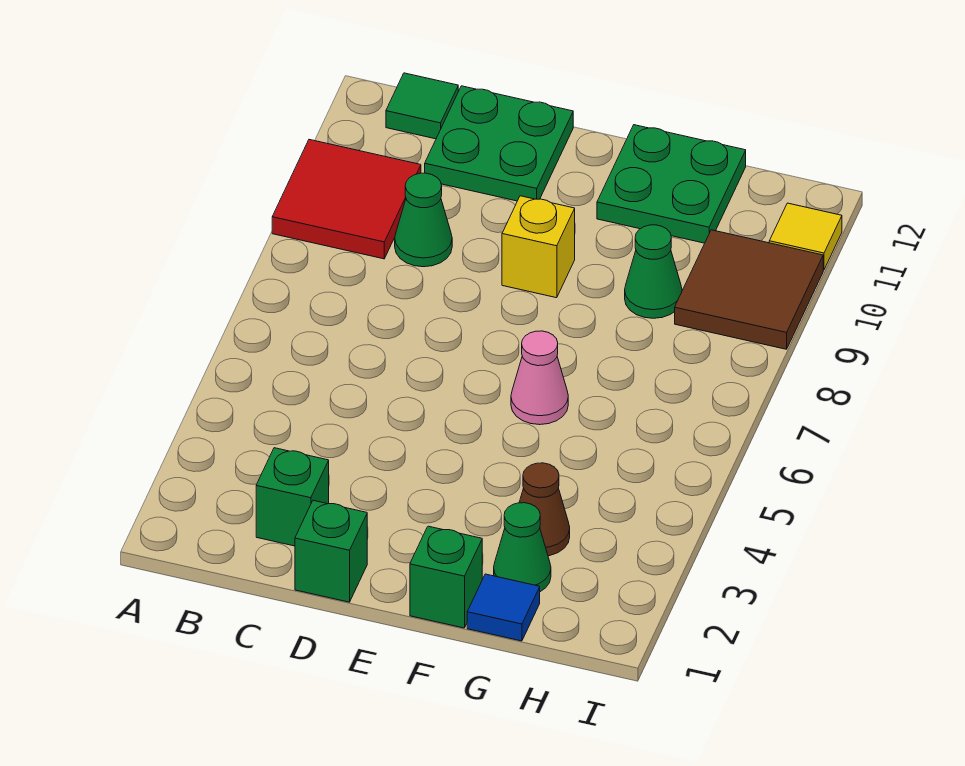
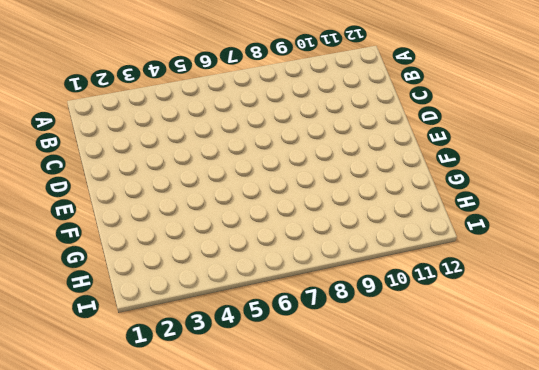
none -> red 2x2 tile [272,140,421,259]
none -> green 1x1 tile [386,73,458,139]
none -> green 1x1 brick [256,448,329,546]

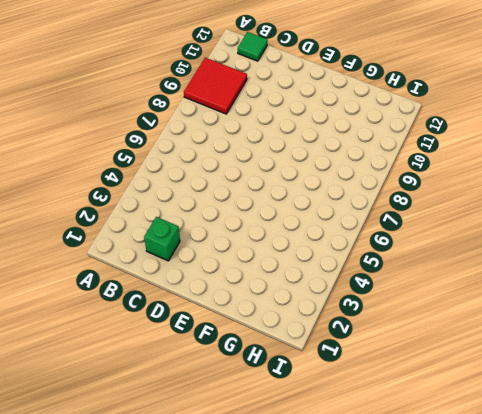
none -> green 1x1 cone [395,173,452,267]
none -> green 2x2 plate [425,86,573,201]
none -> green 1x1 brick [295,500,367,602]

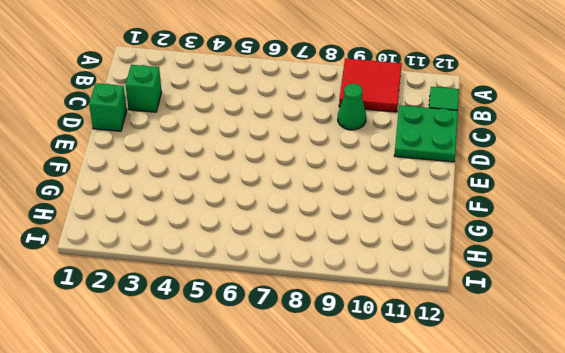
none -> yellow 1x1 brick [502,196,575,298]
none -> green 1x1 brick [410,526,482,628]
none -> pink 1x1 cone [511,331,568,425]

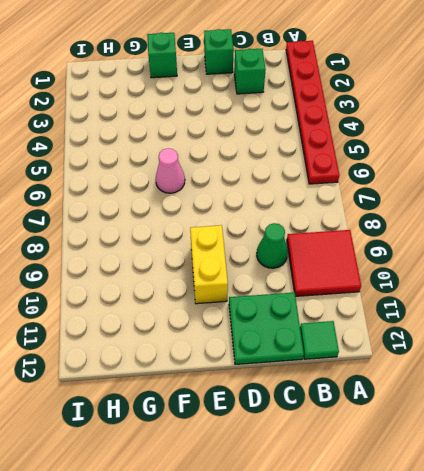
red 1x6 plate [286,41,339,184] -> none
yellow 1x2 brick [190,225,228,304] -> yellow 1x1 brick [502,196,575,298]
none -> green 2x2 plate [597,125,746,243]
none -> blue 1x1 tile [467,574,540,641]
none -> green 1x1 cone [494,503,551,592]

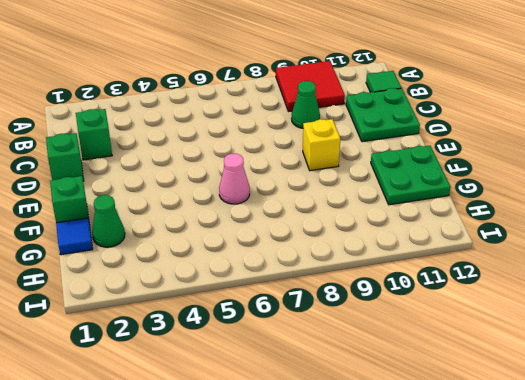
none -> brown 1x1 cone [519,463,570,556]
none -> green 1x1 cone [625,225,682,318]
none -> brown 2x2 tile [675,230,823,349]

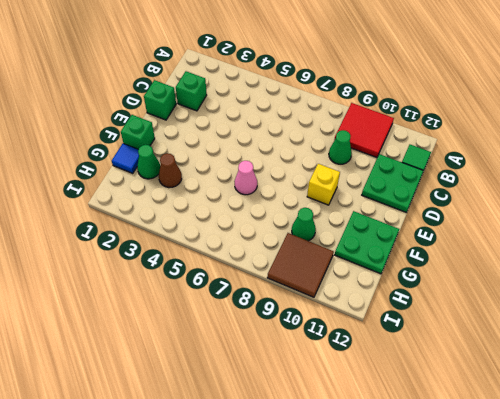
none -> yellow 1x1 tile [769,203,842,270]

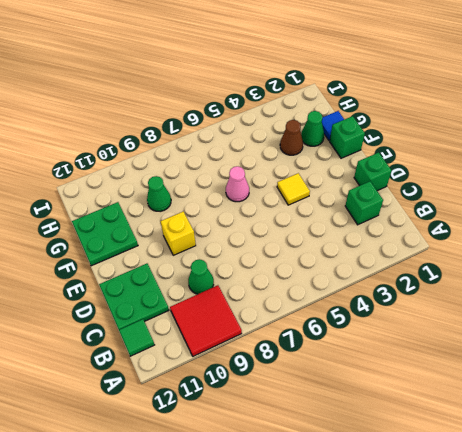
yellow 1x1 tile [277,173,310,205] -> yellow 1x1 tile moved to [769,203,842,270]
none -> brown 2x2 tile [675,230,823,349]

